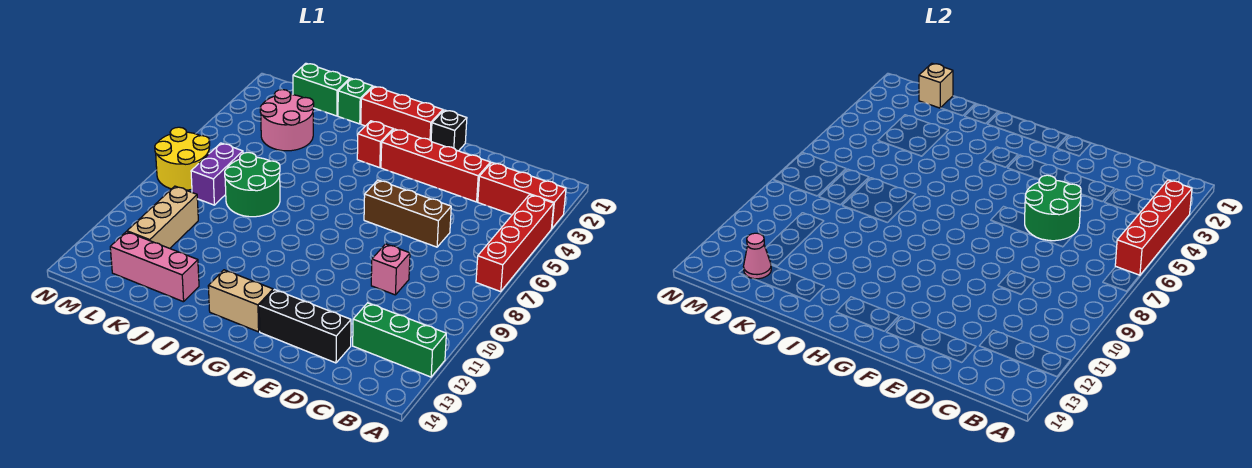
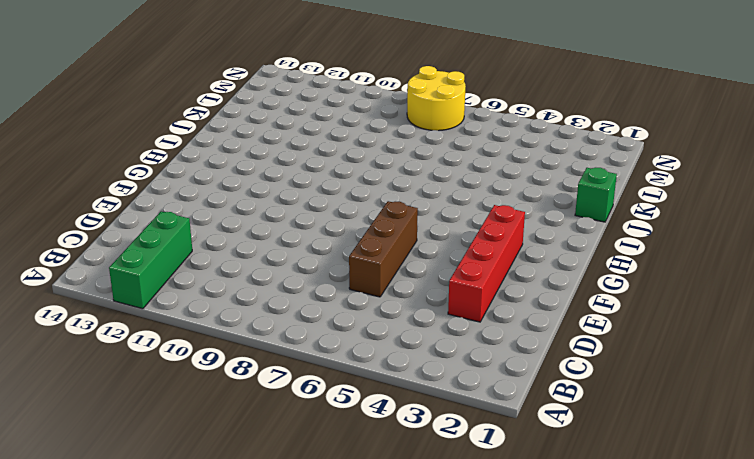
none -> red 1x3 brick [478,163,566,229]
none -> red 1x4 brick [476,195,554,292]
none -> pink 1x1 brick [371,244,410,295]

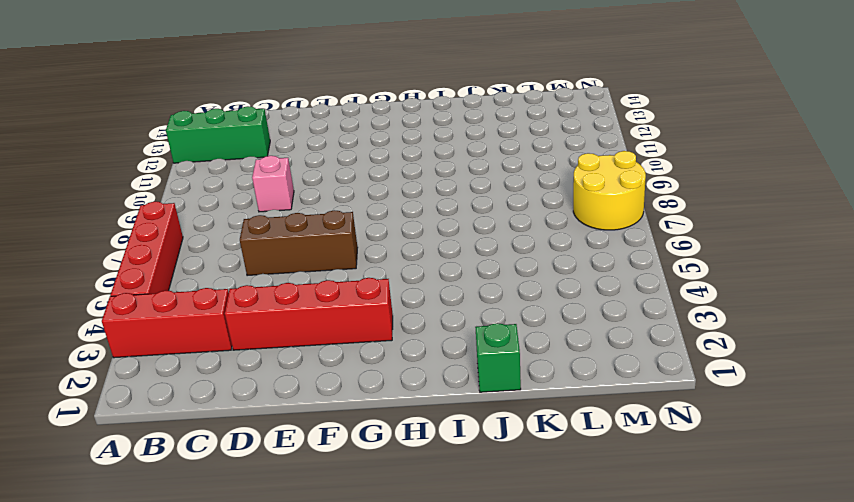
none -> black 1x3 brick [259,290,351,363]
none -> black 1x1 brick [431,110,467,151]
none -> red 1x3 brick [361,86,443,141]

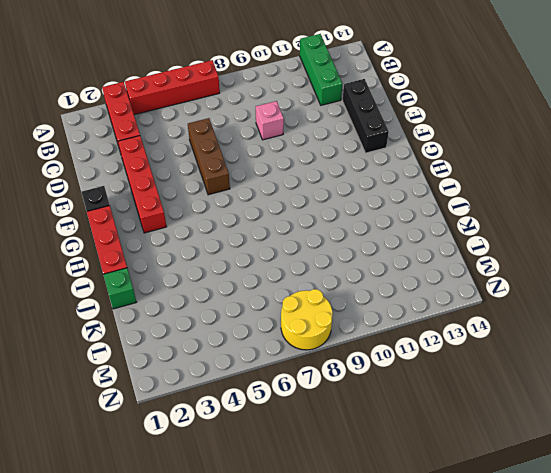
none -> tan 1x2 brick [208,270,273,332]
none -> red 1x1 brick [357,121,393,168]
none -> green 2x2 round brick [225,152,280,217]

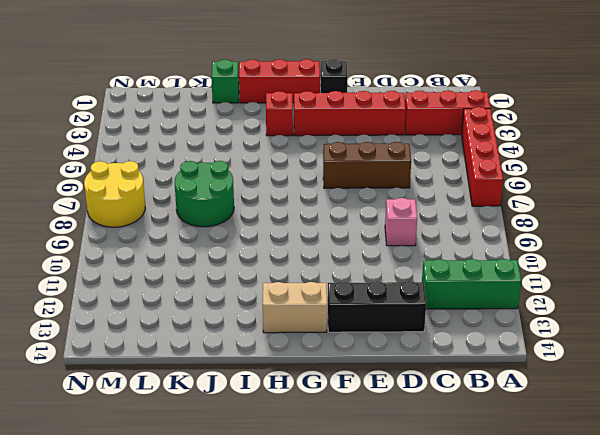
none -> pink 1x3 brick [110,232,199,302]
none -> green 1x2 brick [293,63,350,116]
none -> pink 2x2 round brick [260,90,314,151]

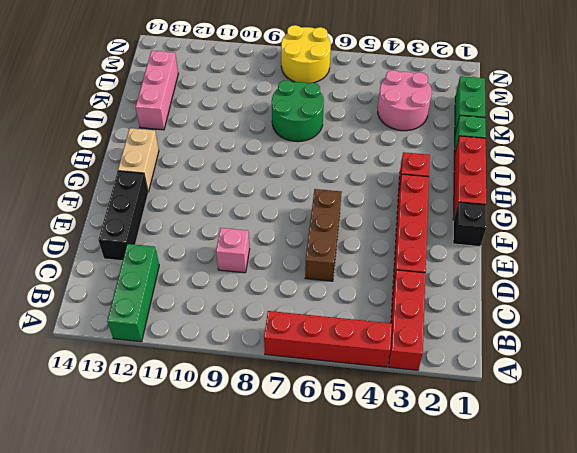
none -> purple 1x2 brick [191,143,243,205]
none -> tan 1x3 brick [127,186,198,248]
none -> red 1x4 brick [1115,180,1192,275]

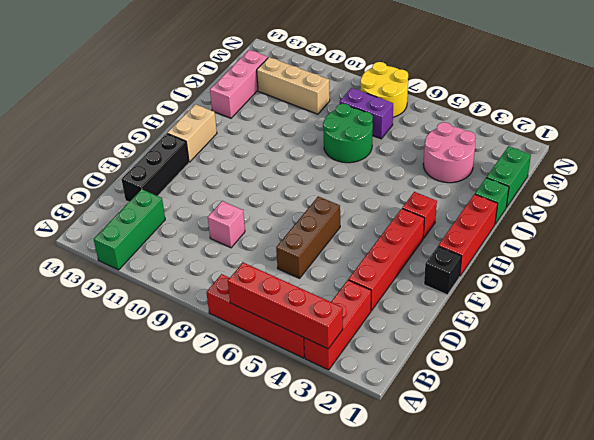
none -> green 2x2 round brick [1025,175,1081,241]
none -> tan 1x1 brick [919,63,953,108]
none -> pink 1x1 cone [744,233,771,279]

